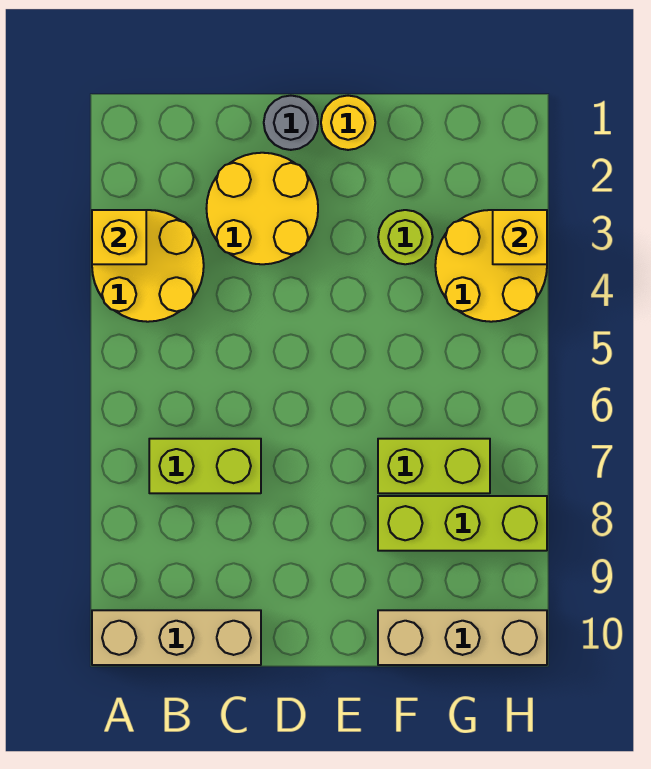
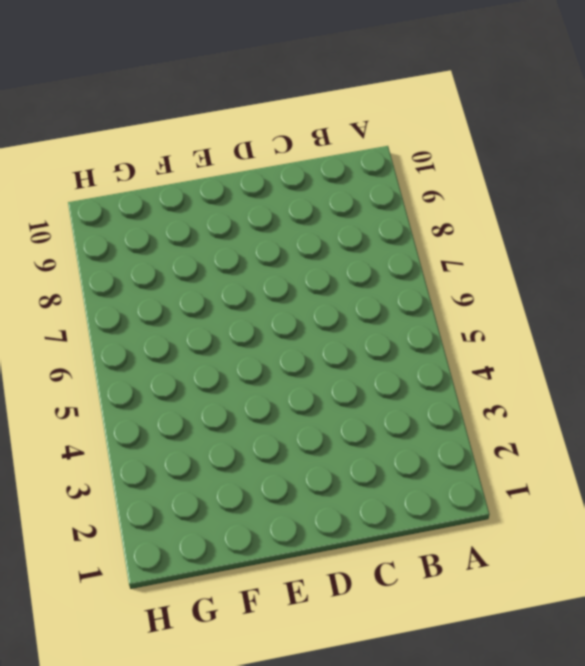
none -> yellow 2x2 round brick [92,210,204,322]
none -> tan 1x3 brick [92,610,261,665]
none -> lime 1x2 brick [149,439,261,493]

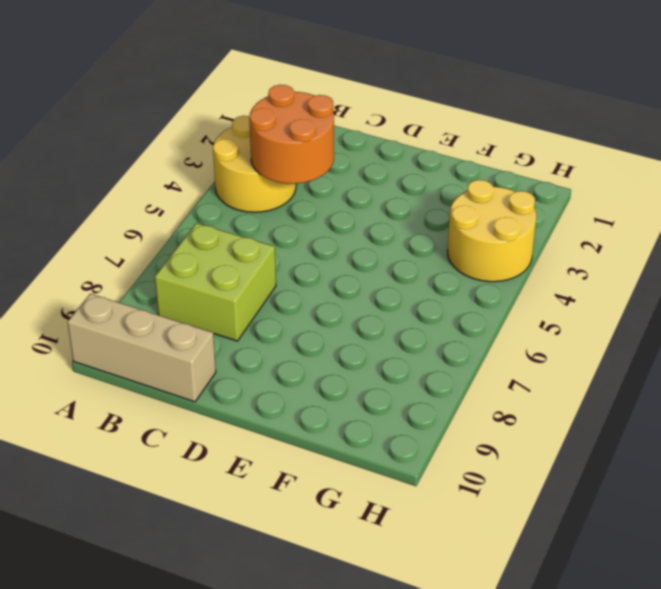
orange 2x2 round brick [249,85,334,184] -> none
lime 2x2 brick [155,223,276,341] -> lime 1x2 brick [149,439,261,493]
none -> yellow 2x2 round brick [206,153,318,264]
none -> grey 1x1 round brick [264,96,318,150]
none -> yellow 1x1 round brick [321,96,375,150]

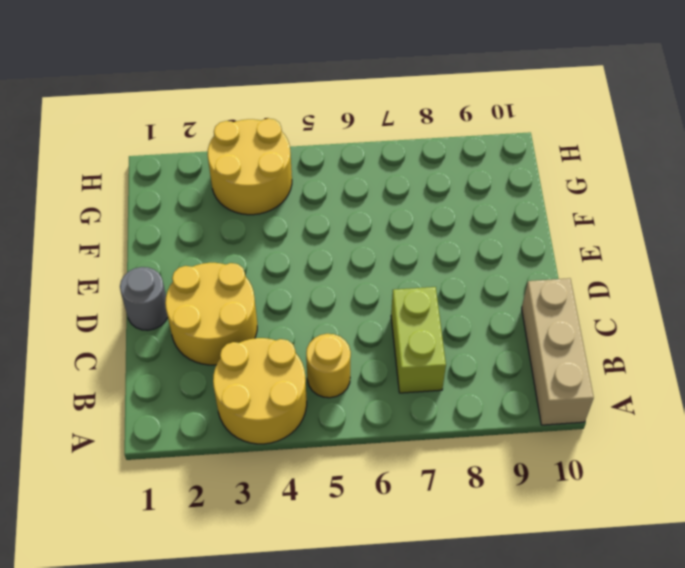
yellow 1x1 round brick [306,334,351,398] -> yellow 1x1 round brick moved to [321,96,375,150]
none -> lime 1x1 round brick [378,210,433,264]
none -> lime 1x2 brick [378,439,490,493]
none -> lime 1x3 brick [378,496,547,551]

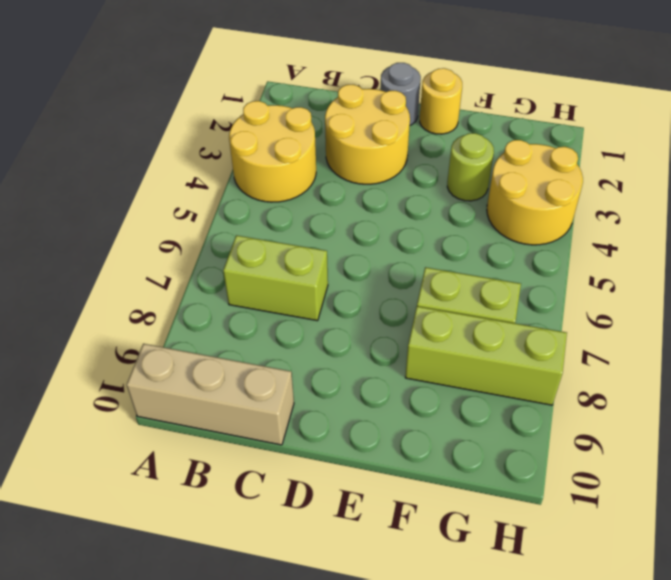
none -> tan 1x3 brick [378,610,547,665]
none -> yellow 1x1 brick [92,210,146,264]
none -> yellow 1x1 brick [493,210,547,264]

